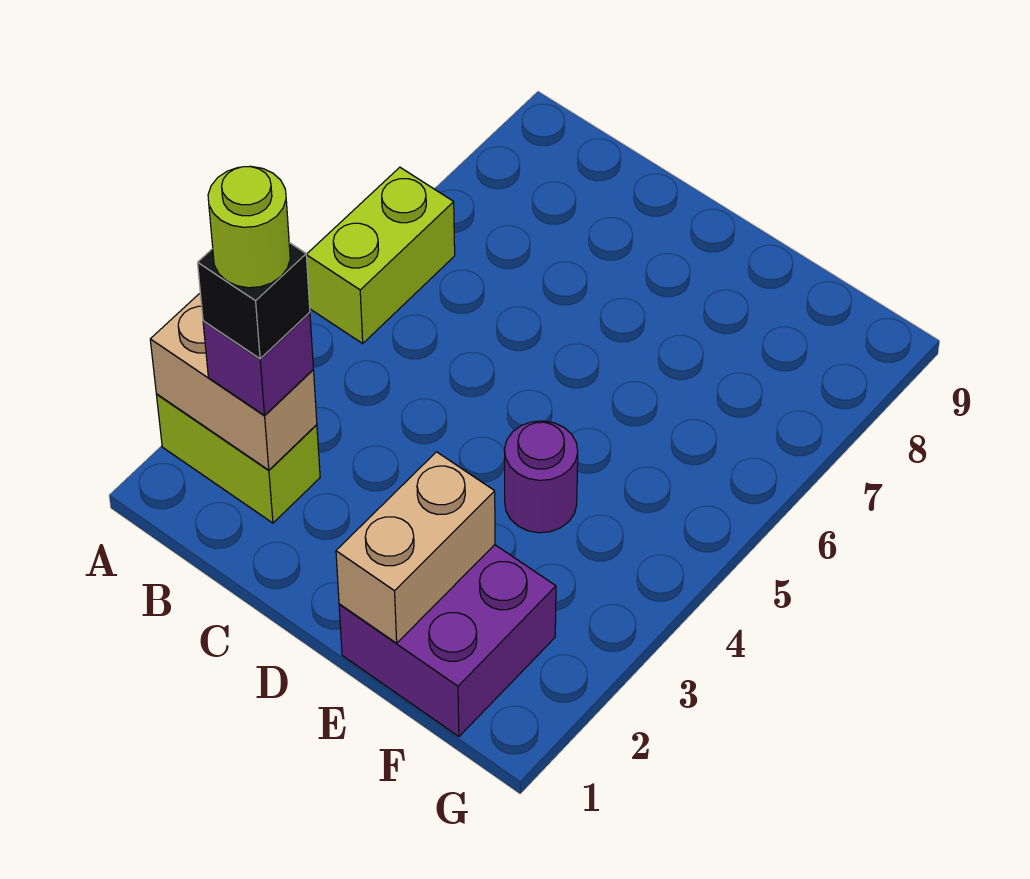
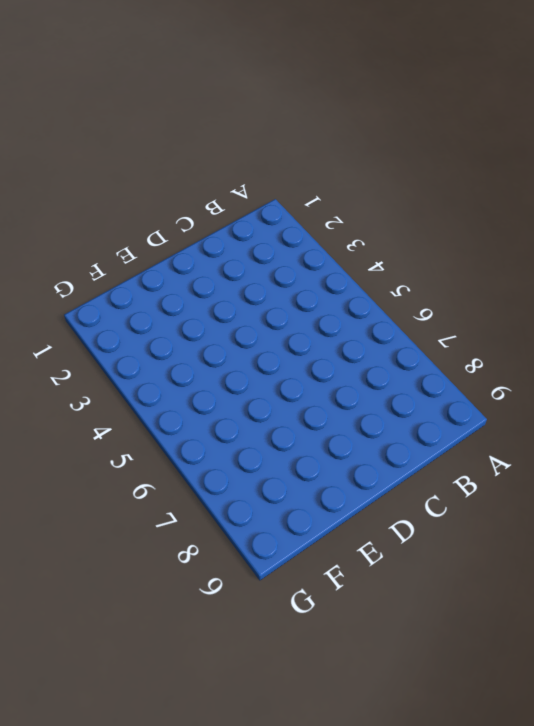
none -> lime 1x2 brick [156,394,320,523]
none -> lime 1x2 brick [306,167,455,343]

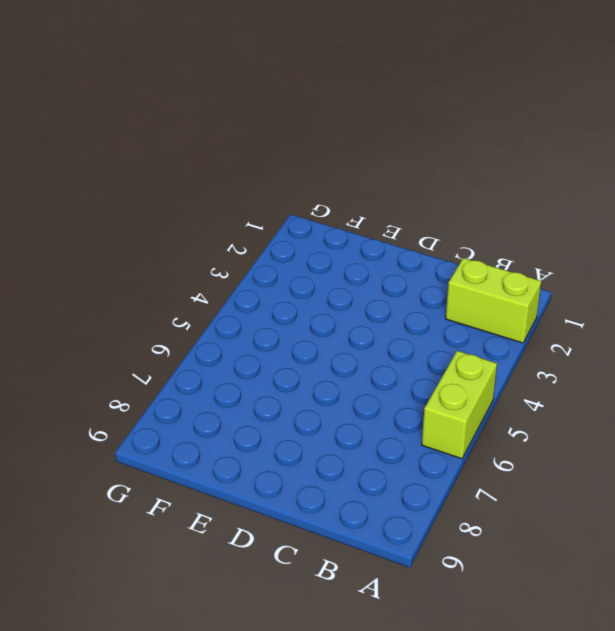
none -> purple 2x2 brick [339,545,556,737]
none -> purple 1x1 round brick [505,421,578,533]

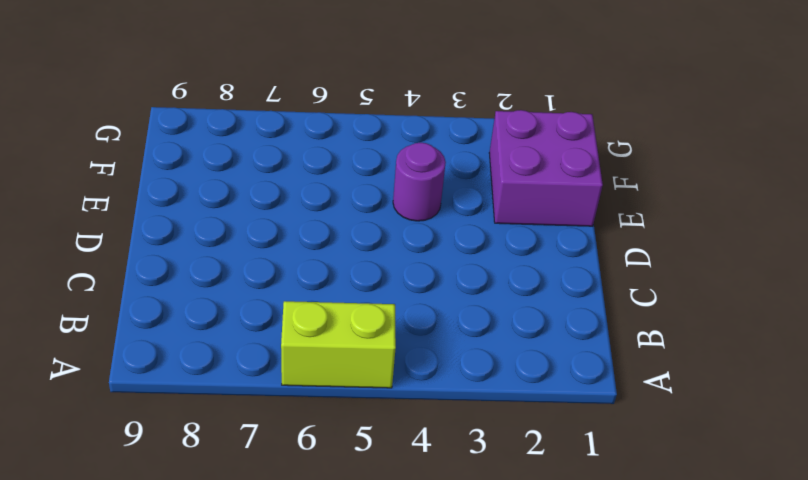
none -> lime 1x2 brick [156,394,320,523]
none -> tan 1x2 brick [150,294,317,470]

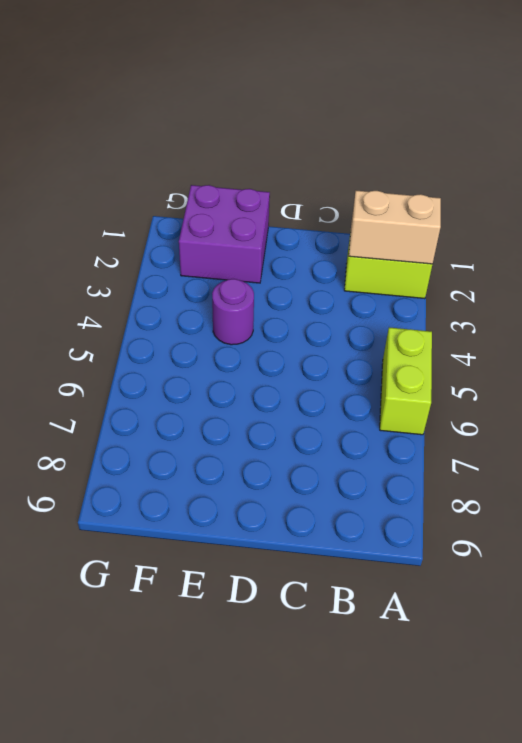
none -> tan 1x2 brick [336,452,495,643]
none -> purple 1x1 brick [203,313,313,415]

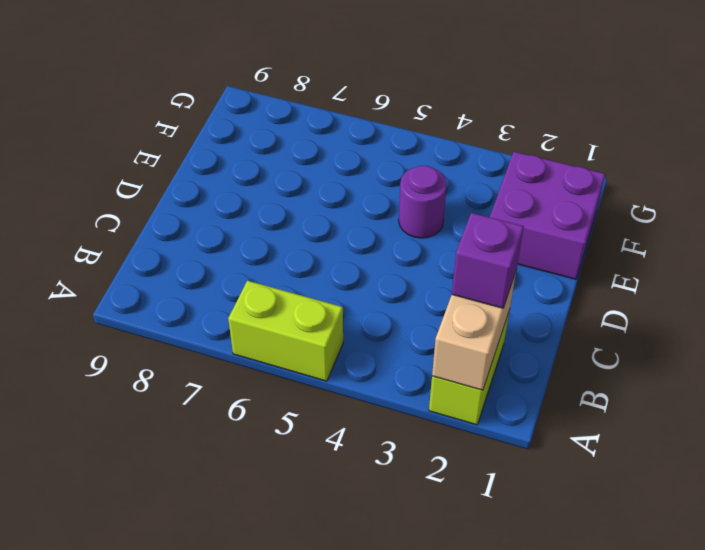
none -> tan 1x2 brick [336,452,495,643]
none -> black 1x1 brick [198,243,310,359]

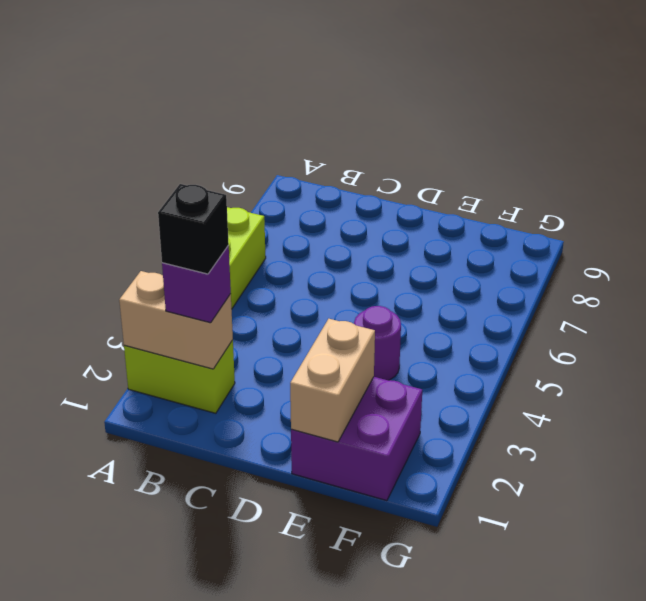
none -> lime 1x1 round brick [208,166,290,288]

